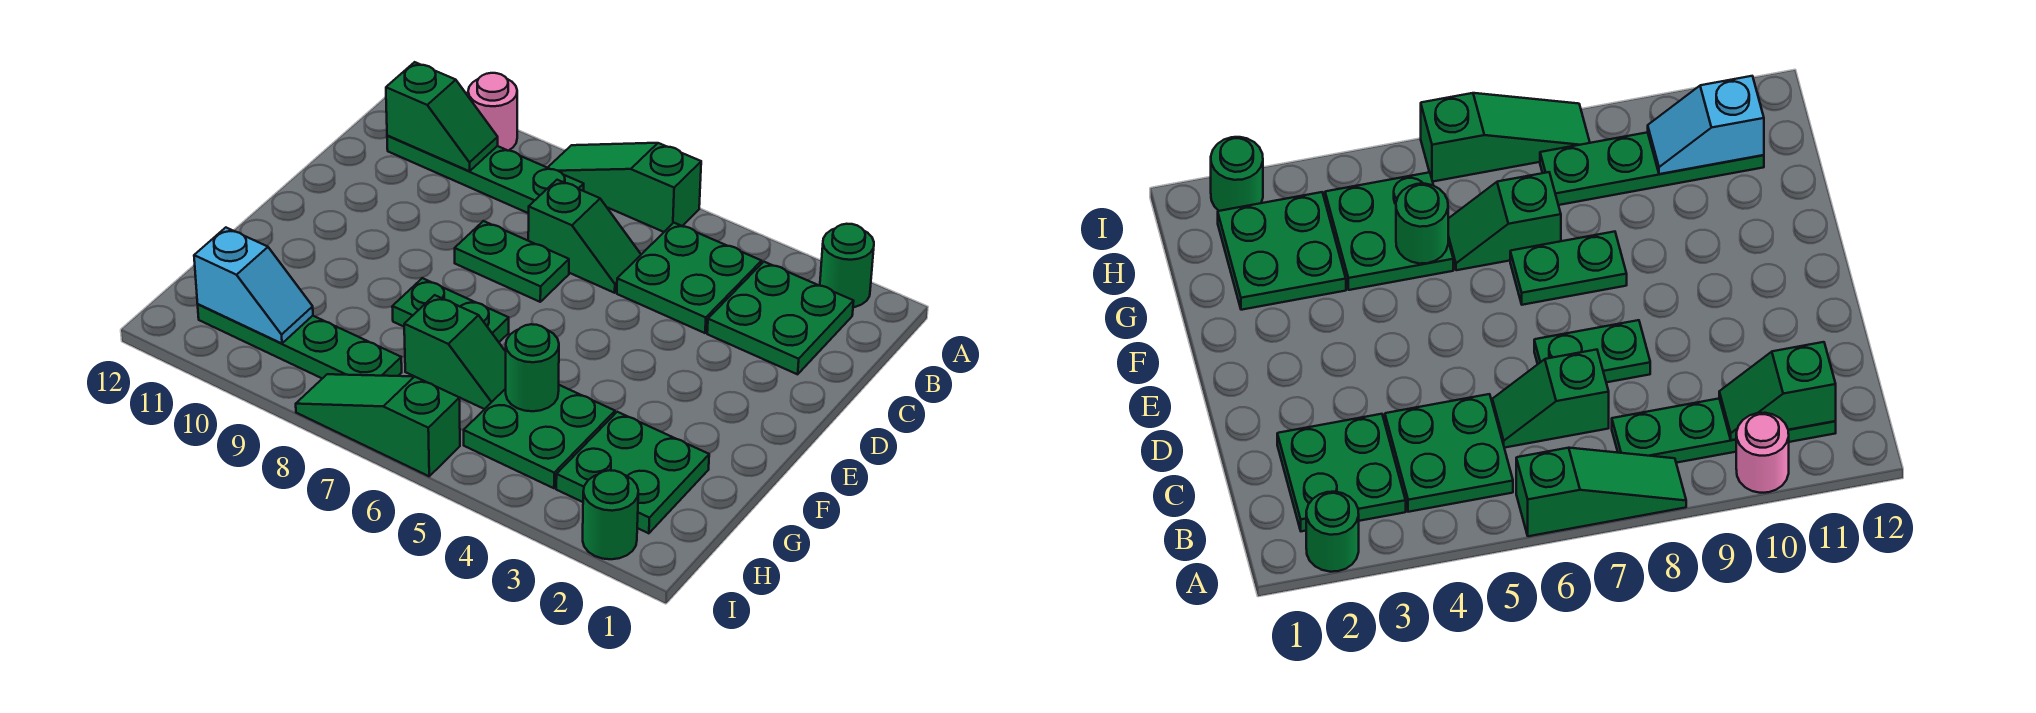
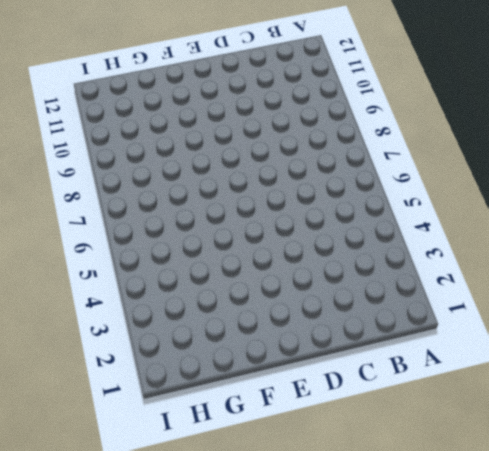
none -> green 1x1 round brick [820,224,874,307]
none -> green 1x3 slope [548,143,701,232]
none -> pink 1x1 round brick [468,73,517,151]

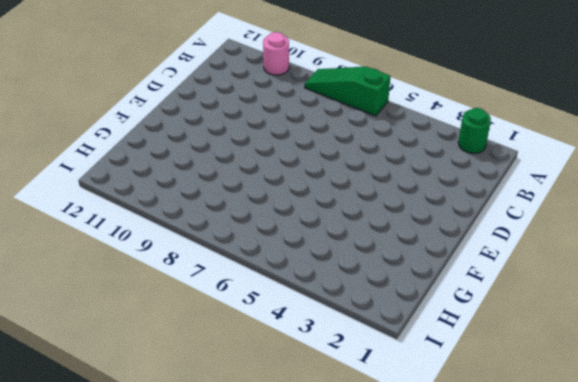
none -> green 2x2 plate [707,262,854,374]
none -> green 2x2 plate [617,223,762,333]
none -> green 1x4 plate [387,136,584,213]

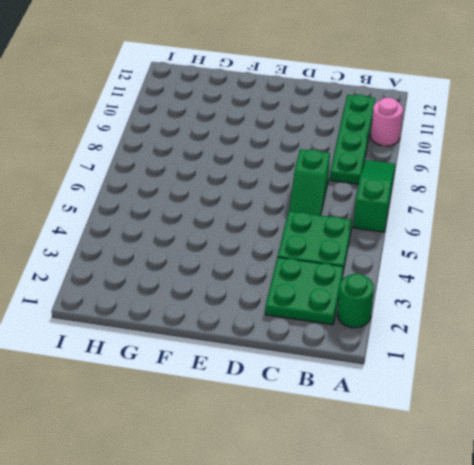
none -> green 1x2 plate [455,221,569,302]
none -> green 1x2 plate [392,278,509,342]
none -> green 2x2 plate [556,412,709,533]

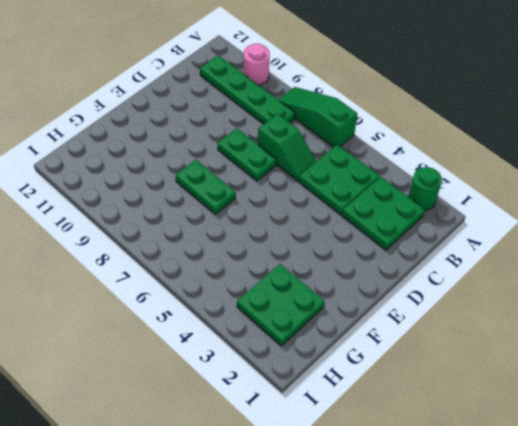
none -> green 2x2 plate [464,385,615,488]
none -> green 1x2 slope [404,295,506,409]
none -> green 1x4 plate [198,304,402,378]

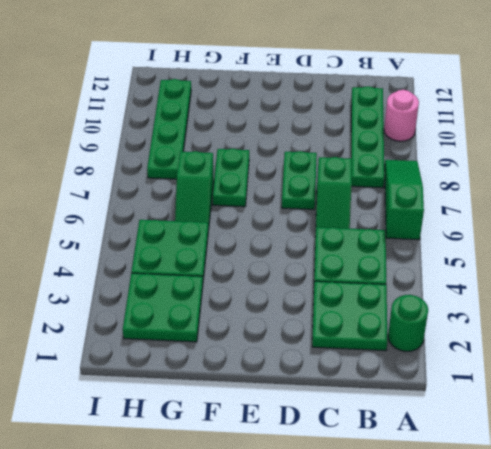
none -> green 1x1 round brick [583,470,638,559]
none -> green 1x3 slope [296,374,460,476]
none -> green 1x2 slope [386,62,498,171]

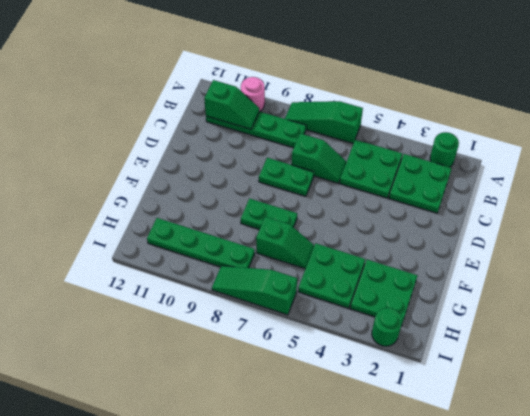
none -> green 1x1 round brick [506,324,559,411]
none -> cyan 1x2 slope [194,228,313,343]

